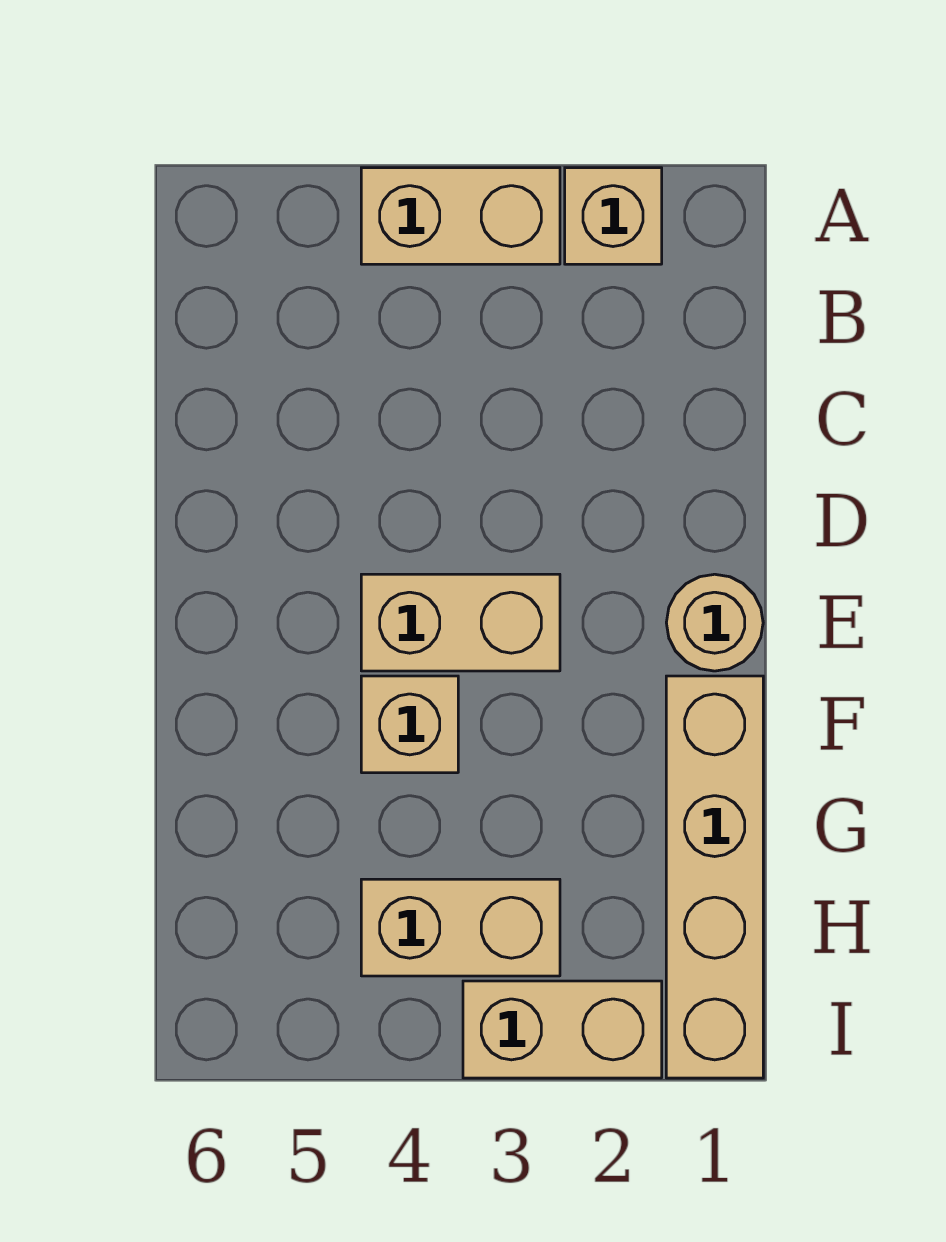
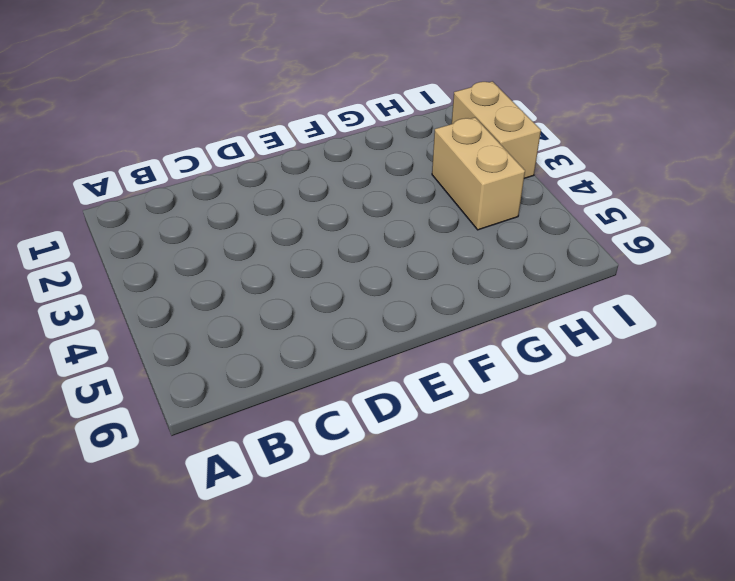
none -> tan 1x1 brick [565,168,662,264]
none -> tan 1x2 brick [361,168,560,264]

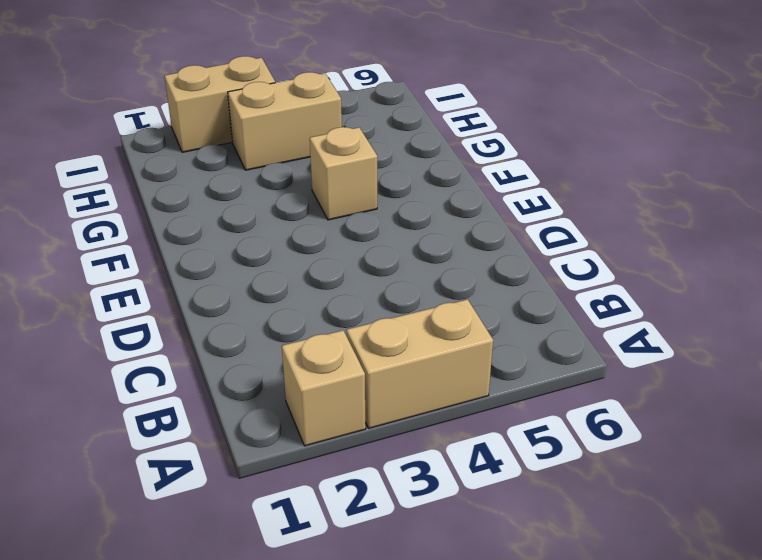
none -> tan 1x1 round brick [666,574,763,671]
none -> tan 1x2 brick [361,574,560,671]

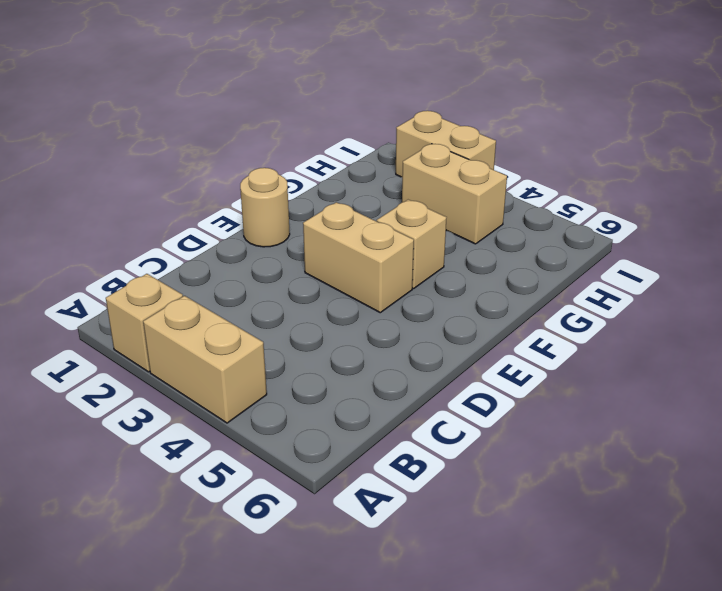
none -> tan 1x4 brick [666,676,763,1078]

